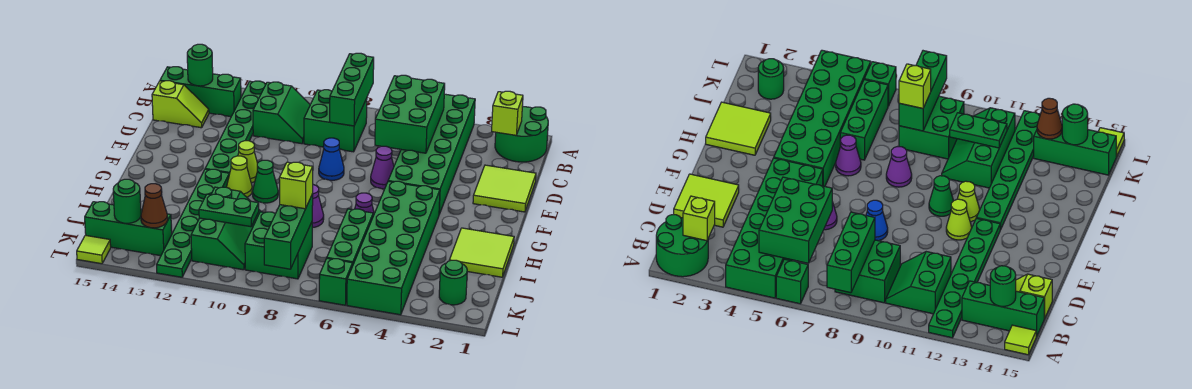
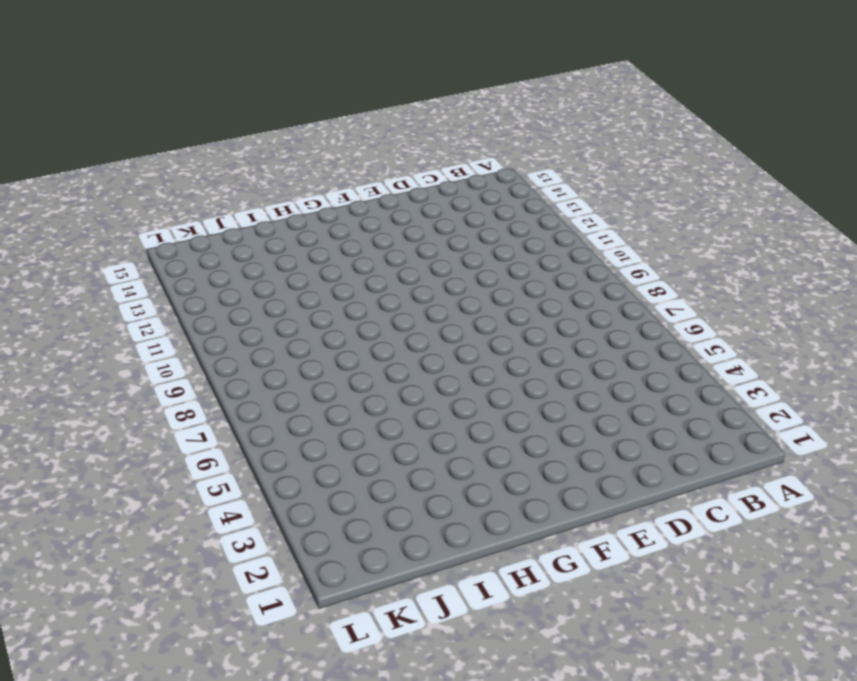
none -> green 2x2 round brick [495,106,548,162]
none -> green 2x6 brick [388,94,475,214]
none -> green 1x1 brick [776,259,808,304]
none -> green 1x6 plate [205,81,266,174]

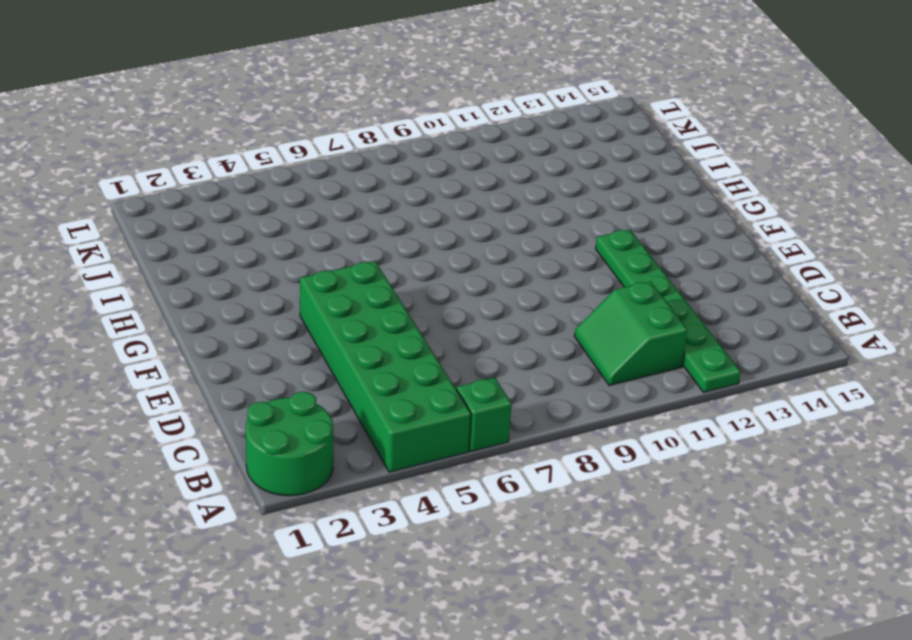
none -> lime 1x1 tile [1005,325,1036,355]
none -> green 2x2 brick [304,90,367,152]
none -> green 1x3 brick [160,67,241,117]
none -> lime 1x2 slope [152,81,209,128]

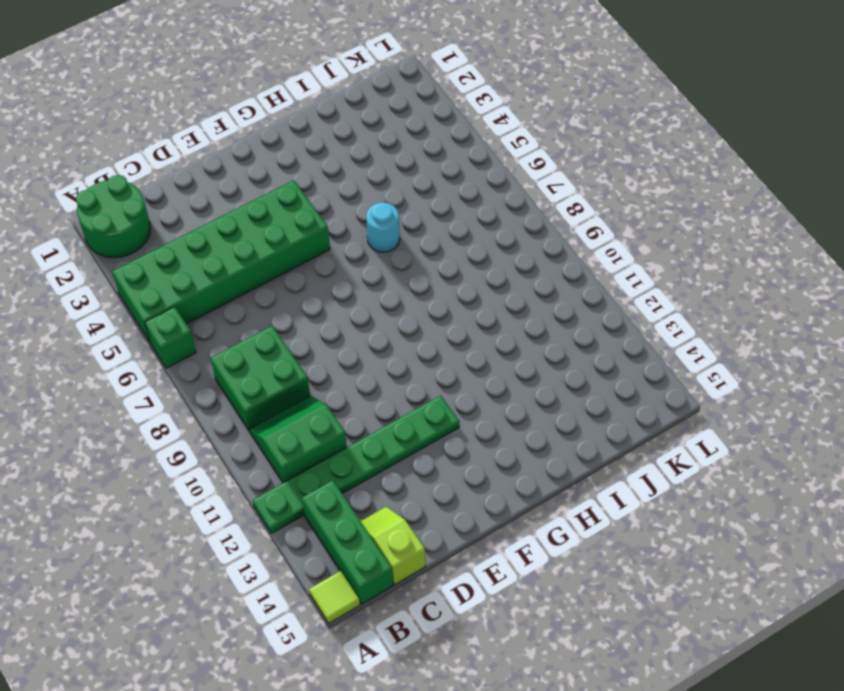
cyan 1x1 round brick [366,202,400,252] -> purple 1x1 cone [355,193,374,216]
none -> lime 2x2 tile [473,165,536,212]
none -> purple 1x1 cone [371,146,394,189]
none -> blue 1x1 cone [319,138,344,180]
none -> lime 1x1 cone [238,141,257,183]

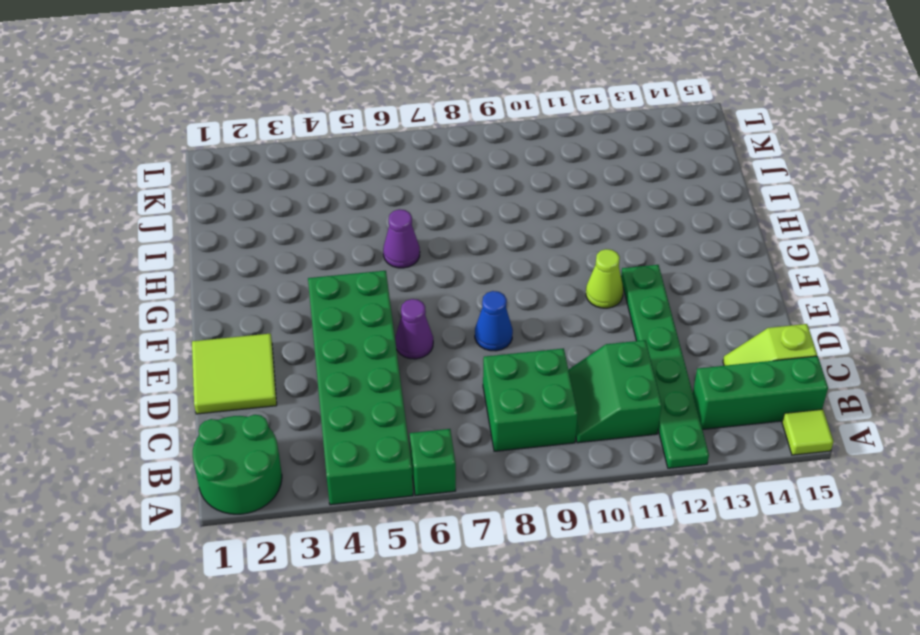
none -> green 2x6 brick [347,181,440,315]
none -> green 1x1 cone [252,160,278,203]
none -> lime 1x1 cone [227,156,252,197]
none -> green 1x6 plate [157,169,229,277]

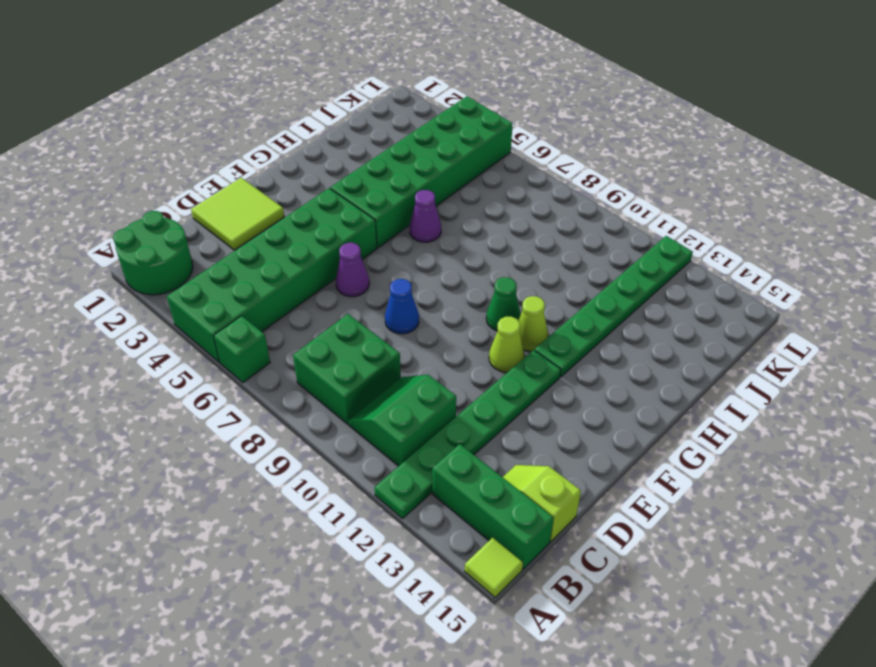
none -> lime 2x2 tile [449,228,514,277]
none -> purple 1x1 cone [312,185,324,228]
none -> green 1x3 brick [327,209,373,264]
none -> green 2x3 slope [191,187,261,270]

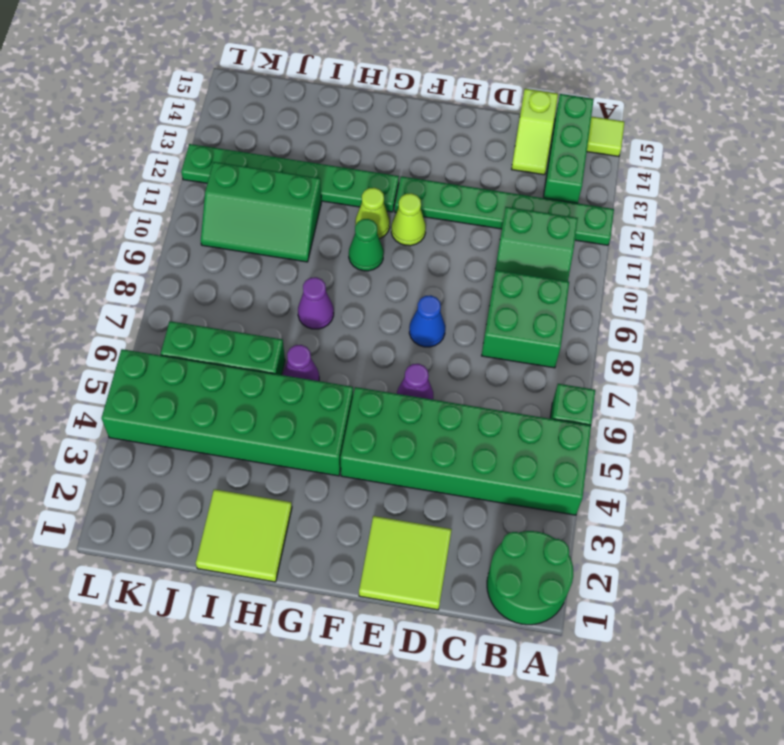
none -> green 2x2 brick [245,212,312,279]
none -> green 1x1 round brick [439,260,467,305]
none -> green 1x3 brick [85,202,172,256]
none -> green 1x1 brick [319,258,353,305]

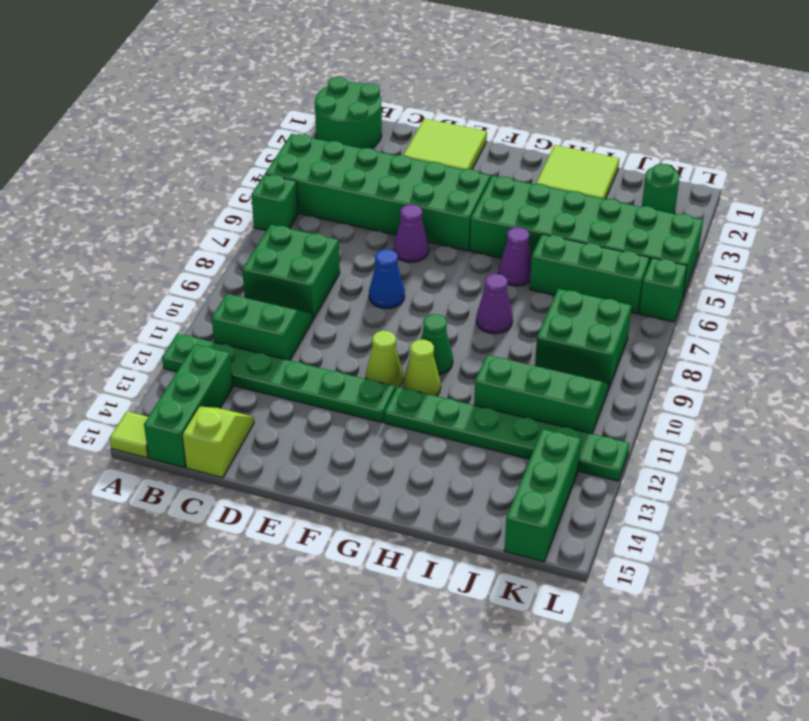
none -> lime 1x1 tile [77,235,111,264]
none -> green 1x3 brick [330,53,374,126]
none -> lime 1x1 brick [492,91,523,135]
none -> green 2x3 brick [375,75,445,153]

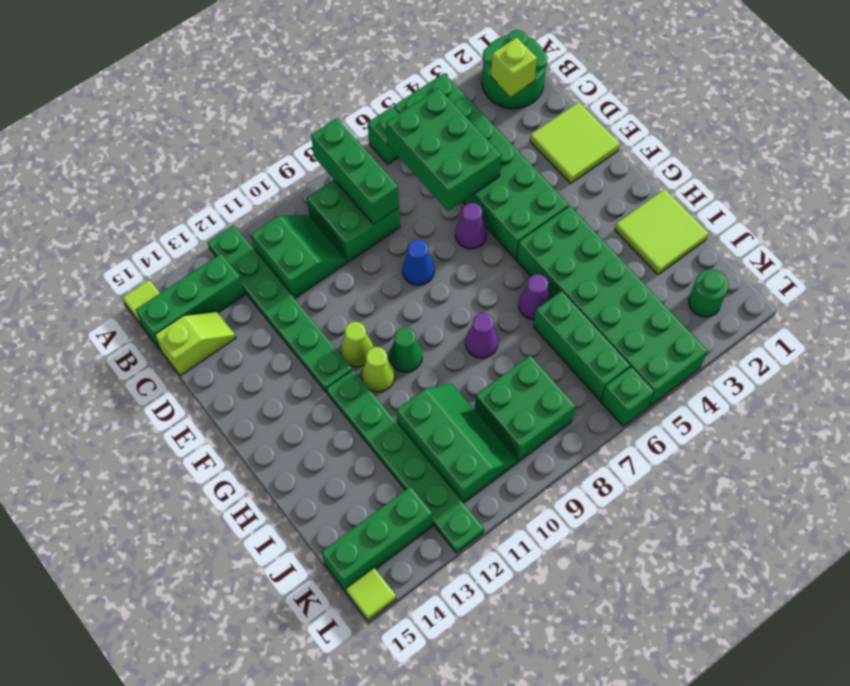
none -> green 1x1 round brick [187,44,213,86]
none -> green 1x3 brick [264,194,313,269]
none -> green 1x2 plate [199,194,259,227]
none -> brown 1x1 cone [141,184,168,228]

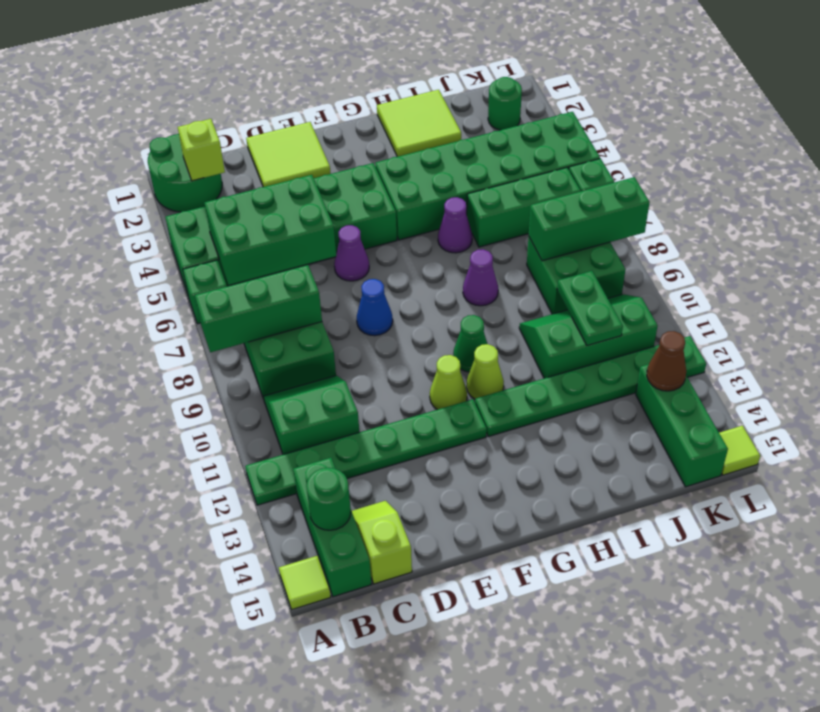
none -> green 1x1 round brick [113,179,141,223]
none -> lime 1x1 brick [279,162,313,209]

